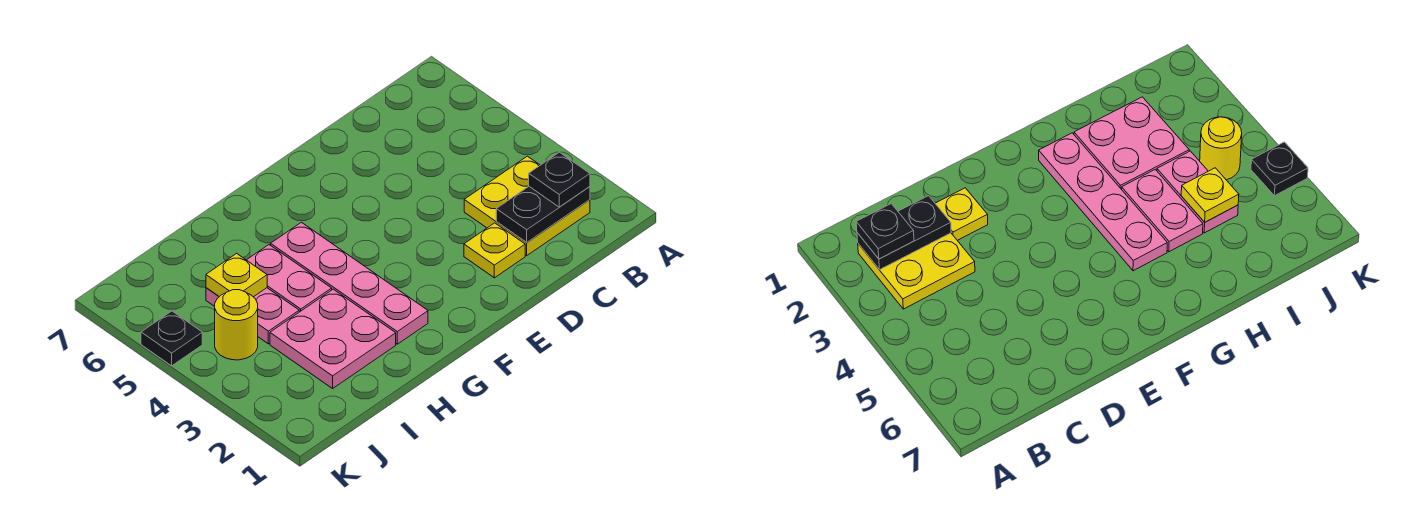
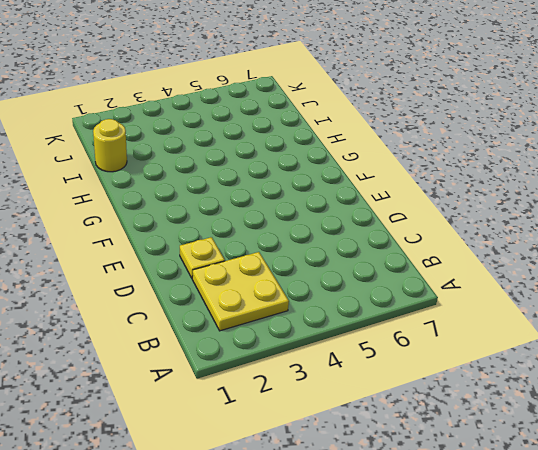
yellow 1x1 round brick [93,119,127,172] -> yellow 1x1 round brick moved to [215,290,258,360]
none -> pink 1x4 plate [271,222,428,344]
none -> pink 2x2 plate [270,289,396,388]

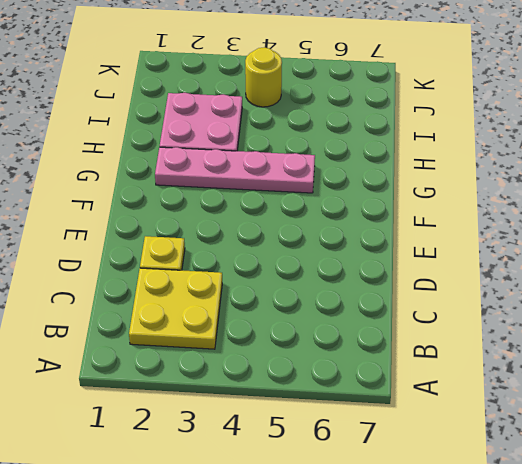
none -> pink 1x2 plate [247,245,332,312]
none -> pink 1x2 plate [206,288,299,344]

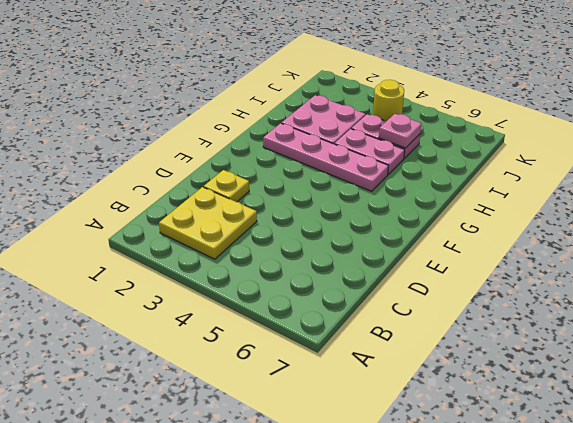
pink 1x1 plate [379,114,421,148] -> yellow 1x1 plate [206,253,267,297]
none -> black 1x1 plate [141,311,202,366]
none -> black 1x2 plate [496,186,590,242]

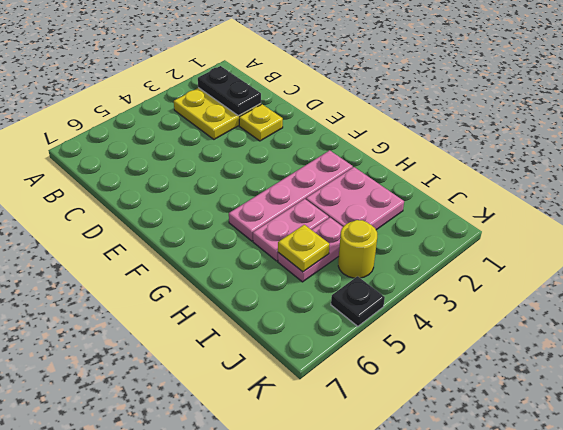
none -> black 1x1 plate [529,152,590,207]

